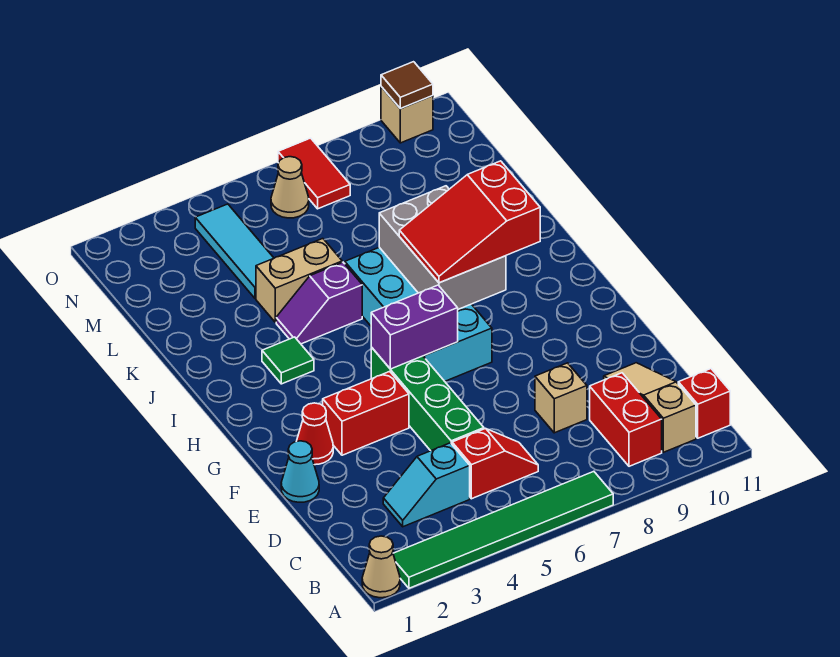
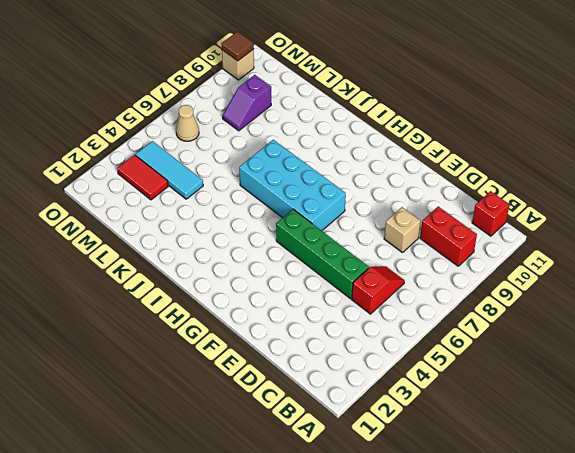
red 1x2 tile [117,155,168,200] -> red 1x2 tile moved to [278,138,350,209]
purple 1x2 slope [223,75,271,131] -> purple 1x2 slope moved to [276,262,362,344]
none -> tan 1x1 cone [362,536,400,598]
none -> green 1x6 tile [393,471,613,588]
none -> tan 1x3 slope [604,363,696,452]

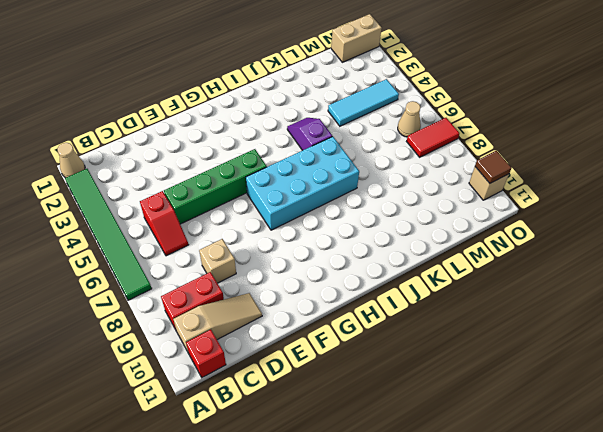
tan 1x2 brick [331,14,382,62] -> tan 1x2 brick turned to [256,239,342,322]
none -> cyan 1x2 slope [383,443,470,527]
none -> cyan 1x1 cone [281,441,319,502]
none -> red 1x1 cone [297,403,333,465]

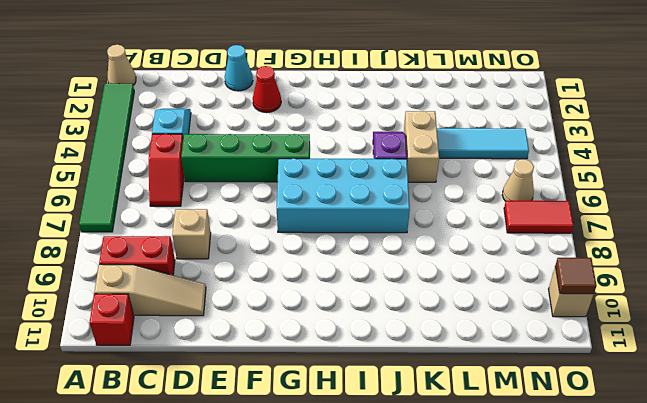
none -> red 1x2 brick [323,371,409,455]
none -> green 1x1 tile [262,337,314,384]
none -> purple 1x2 brick [371,285,458,369]

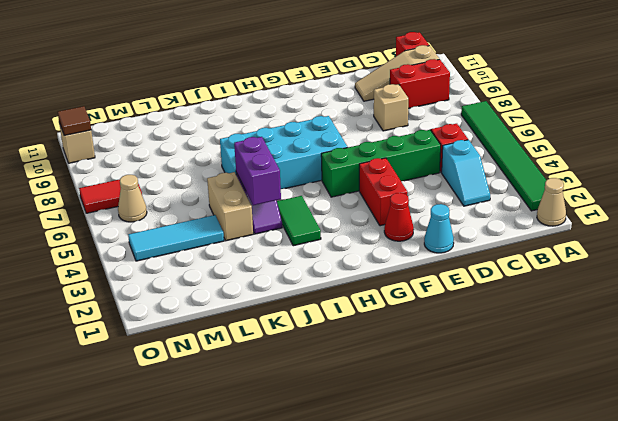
green 1x2 tile [277,196,321,246] -> green 1x1 tile [262,337,314,384]
purple 1x2 brick [234,137,281,205] -> purple 1x2 brick moved to [371,285,458,369]
none -> grey 2x3 brick [379,186,506,309]
none -> red 2x3 slope [399,161,540,283]

